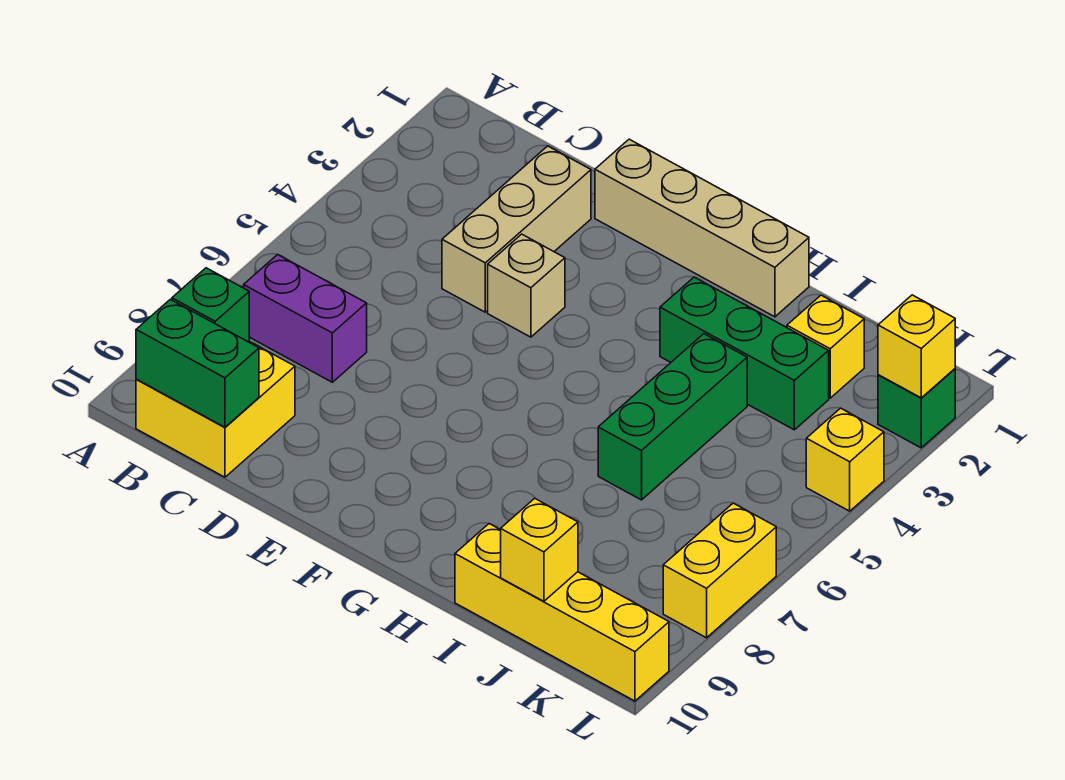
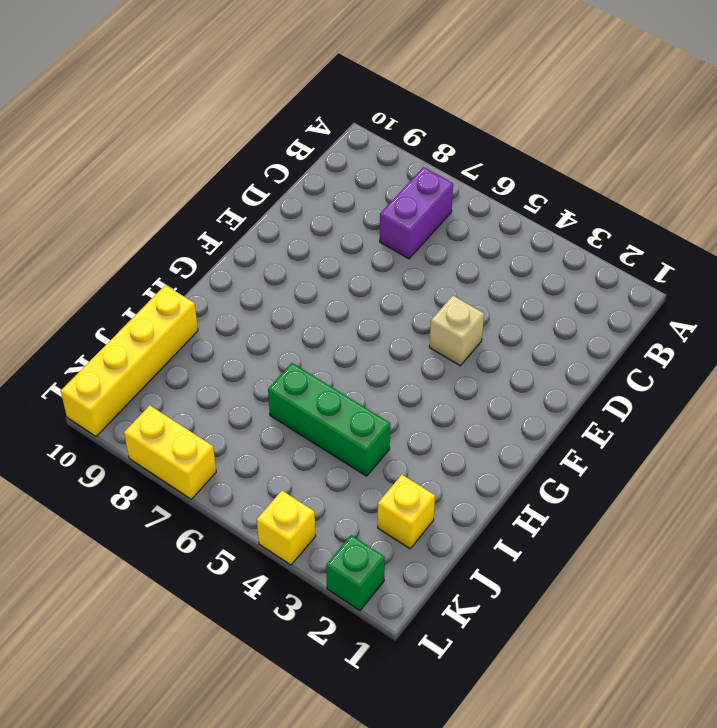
none -> yellow 2x2 brick [136,341,295,477]
none -> tan 1x3 brick [442,146,591,312]
none -> tan 1x4 brick [595,139,809,317]

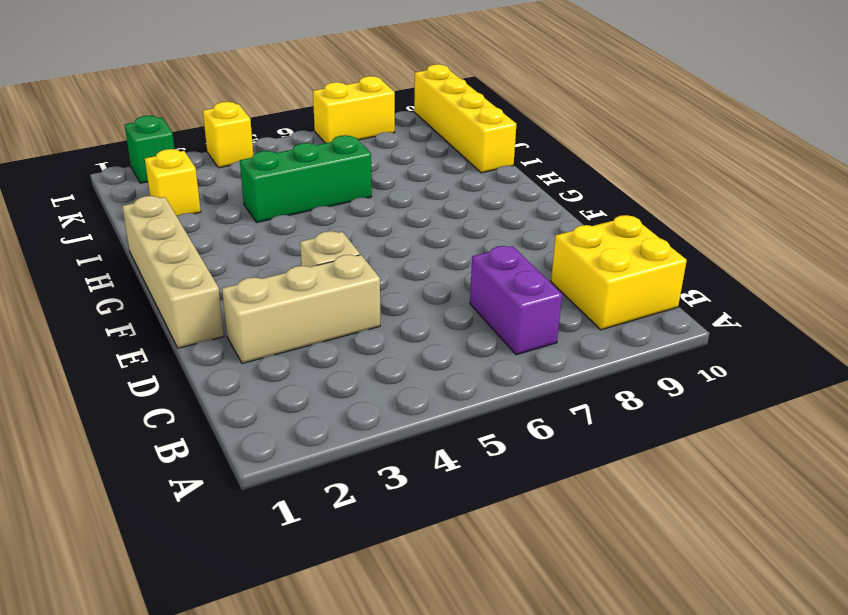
none -> green 1x3 brick [660,277,829,430]
none -> green 1x1 brick [172,268,249,342]
none -> green 1x2 brick [136,299,259,427]

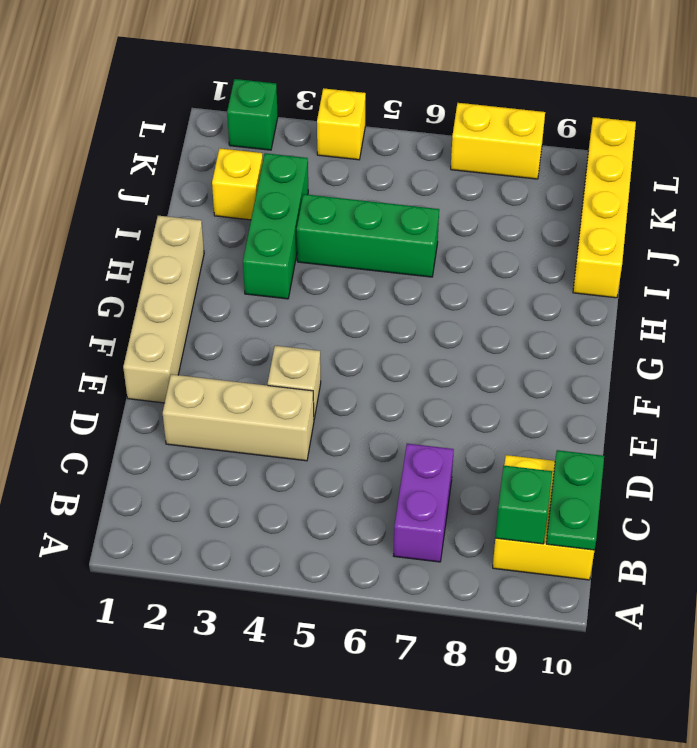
green 1x2 plate [546,450,604,550] -> green 1x2 brick [136,299,259,427]
none -> yellow 1x1 brick [501,498,578,601]
none -> yellow 1x1 brick [878,295,955,398]

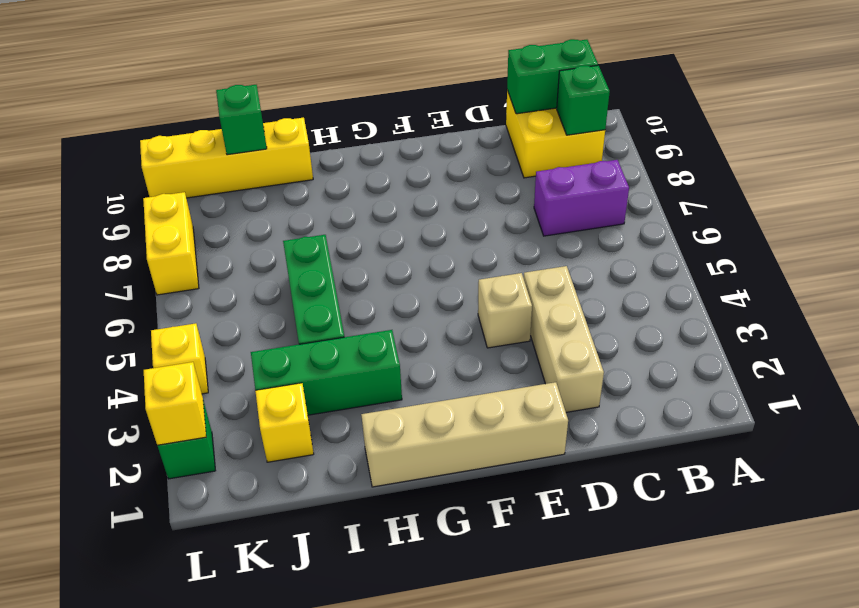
green 1x1 brick [216,85,267,155] -> yellow 1x1 brick [501,498,578,601]

